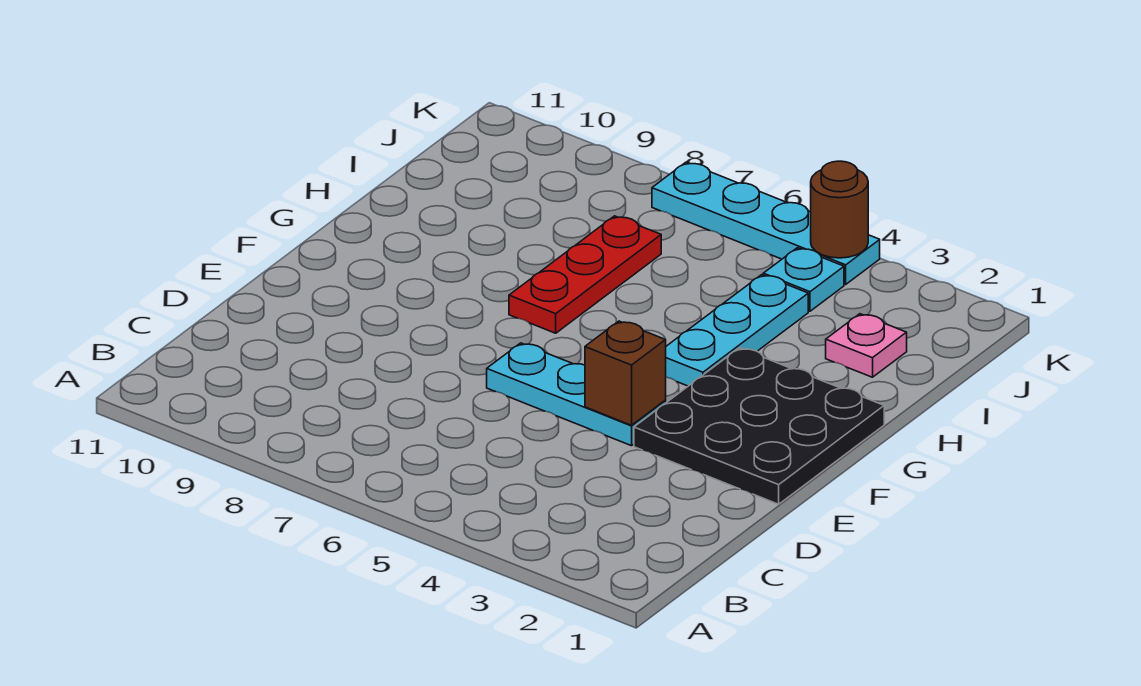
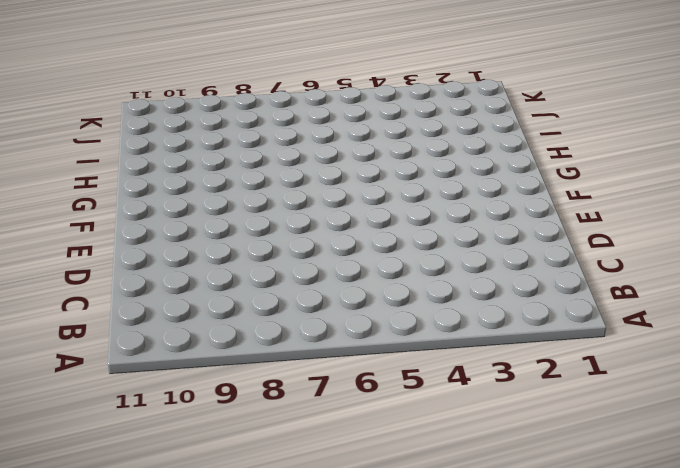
none -> black 3x3 plate [634,348,884,504]
none -> cyan 1x3 plate [487,343,666,446]

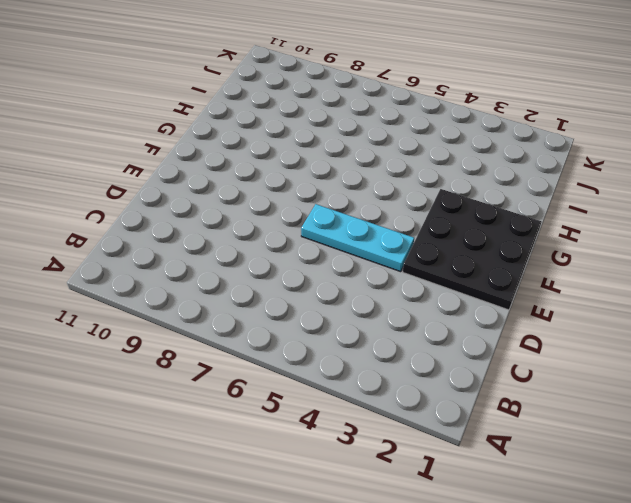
none -> cyan 1x3 plate [666,275,808,386]
none -> red 1x3 plate [509,216,661,333]

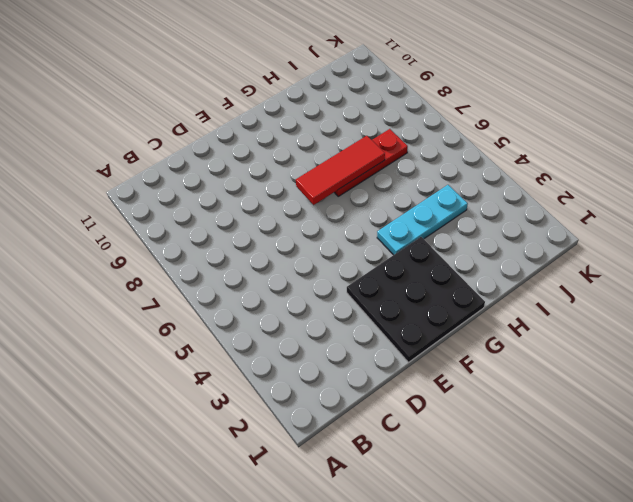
red 1x3 tile [296,136,385,205] -> none
none -> cyan 1x3 plate [487,343,666,446]
none -> pink 1x1 plate [826,314,907,377]

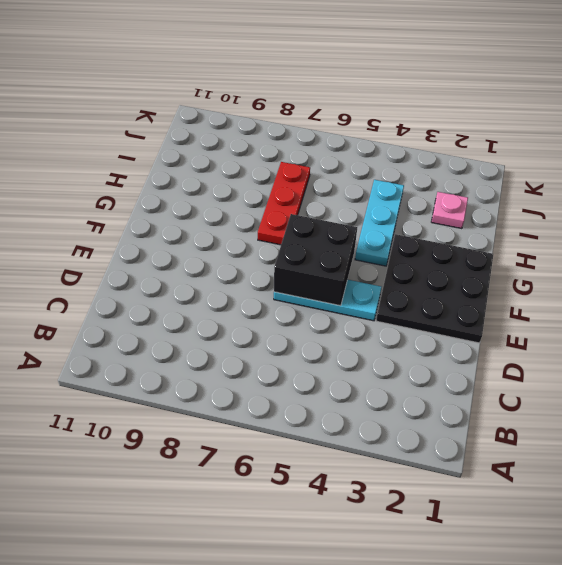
black 2x2 brick [274,214,357,306] -> none
none -> cyan 1x1 plate [763,248,844,311]
none -> cyan 1x4 plate [652,162,880,284]

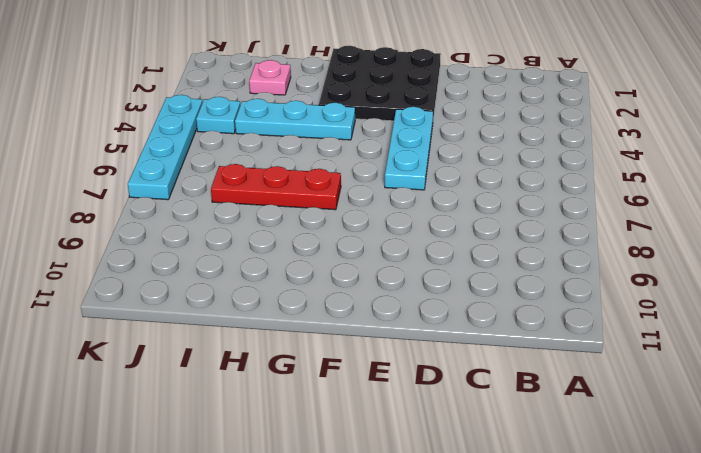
none -> brown 1x1 brick [585,321,666,425]
none -> brown 1x1 round brick [811,161,868,258]

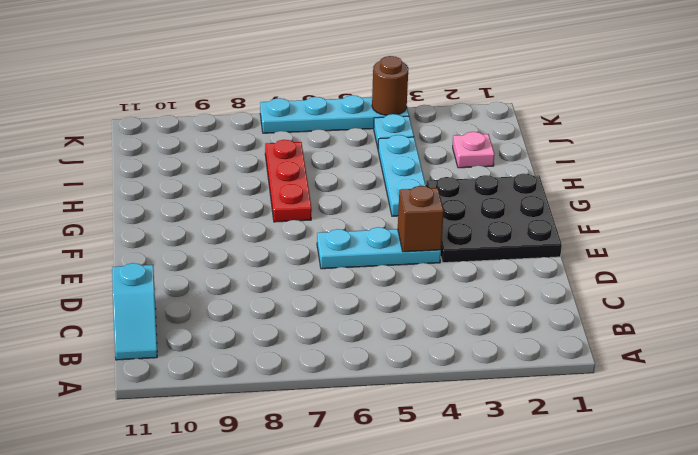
cyan 1x2 slope [112,263,157,360] -> none

